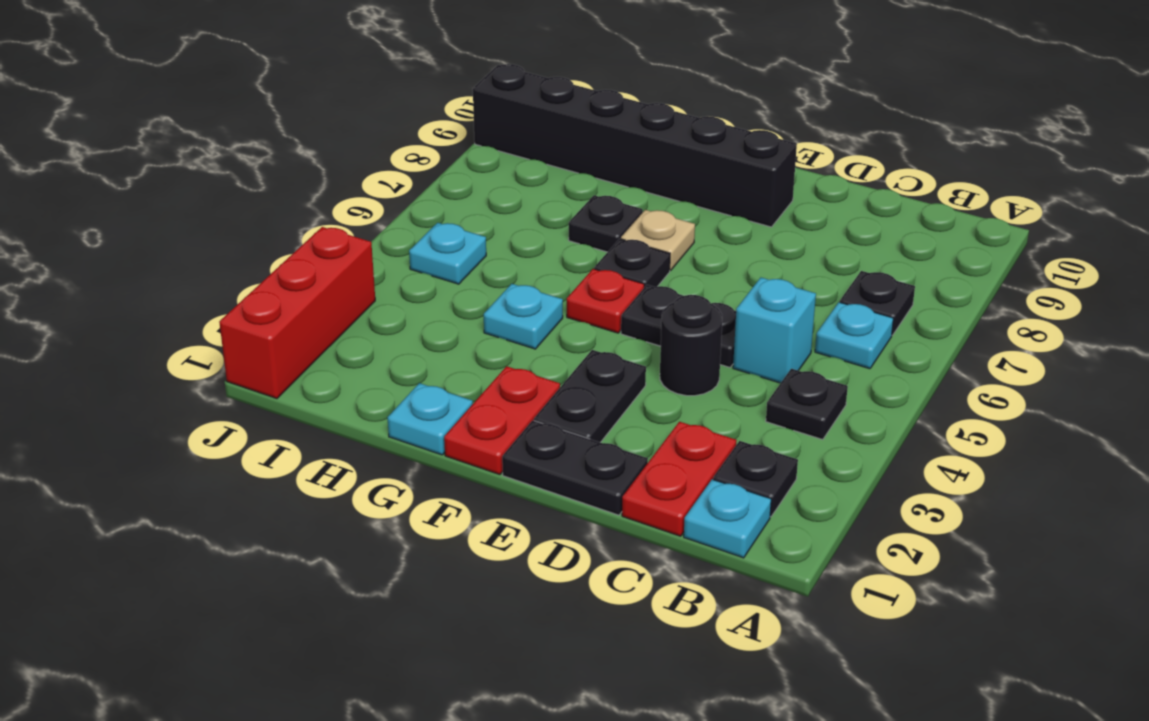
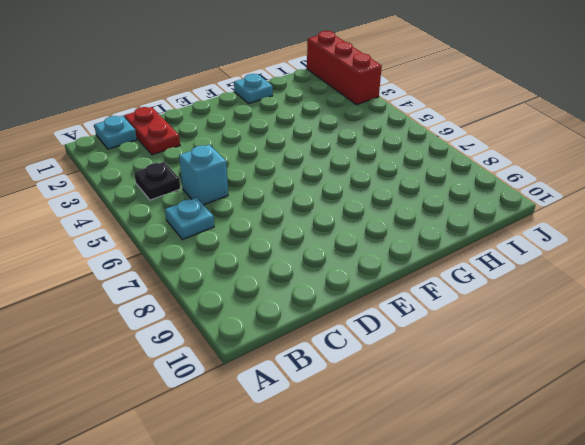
none -> black 1x1 plate [713,441,798,517]
none -> black 1x1 plate [840,271,915,335]
none -> black 1x2 plate [502,420,648,515]

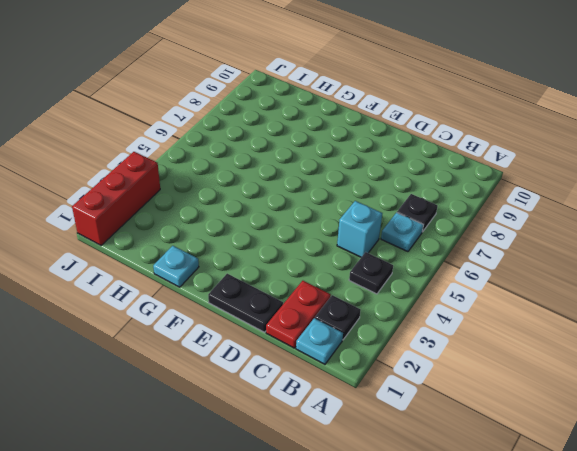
none -> black 1x1 round brick [660,295,722,396]
none -> black 1x2 plate [621,285,736,367]
none -> black 1x2 plate [534,350,646,442]

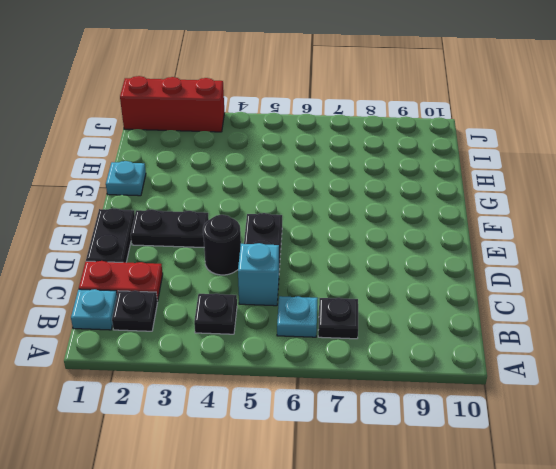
none -> black 1x6 brick [473,64,797,227]
none -> red 1x2 plate [444,366,560,475]
none -> red 1x1 plate [567,269,644,333]

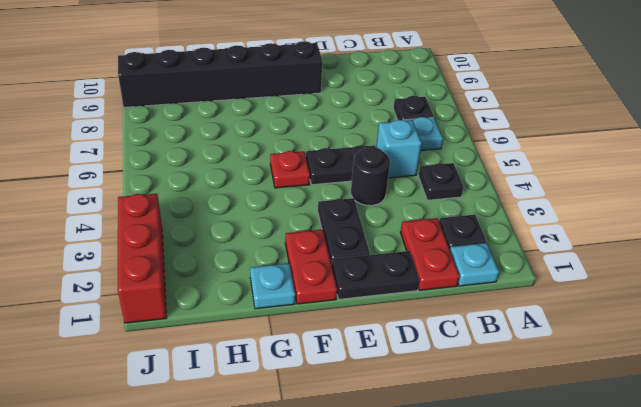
none -> black 1x1 plate [594,239,670,287]
none -> tan 1x1 plate [621,210,695,270]
none -> cyan 1x1 plate [484,284,563,349]

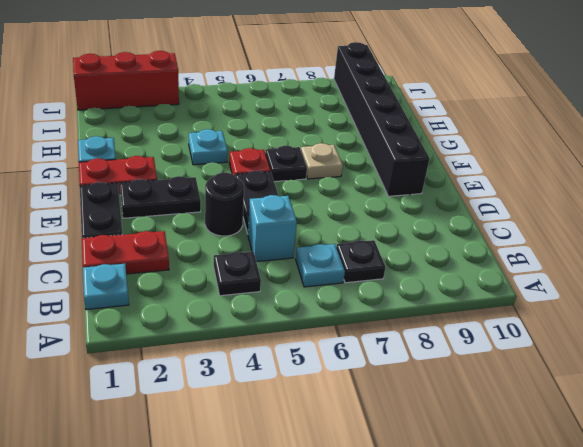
none -> black 1x1 plate [713,441,798,517]
none -> black 1x1 plate [569,195,643,252]
none -> cyan 1x1 plate [409,223,486,284]

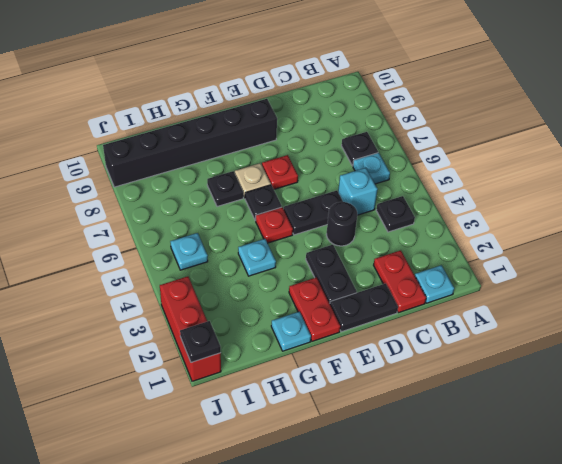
red 1x1 plate [262,155,298,189] -> none
black 1x1 plate [180,321,221,362] -> black 1x1 plate moved to [713,441,798,517]

